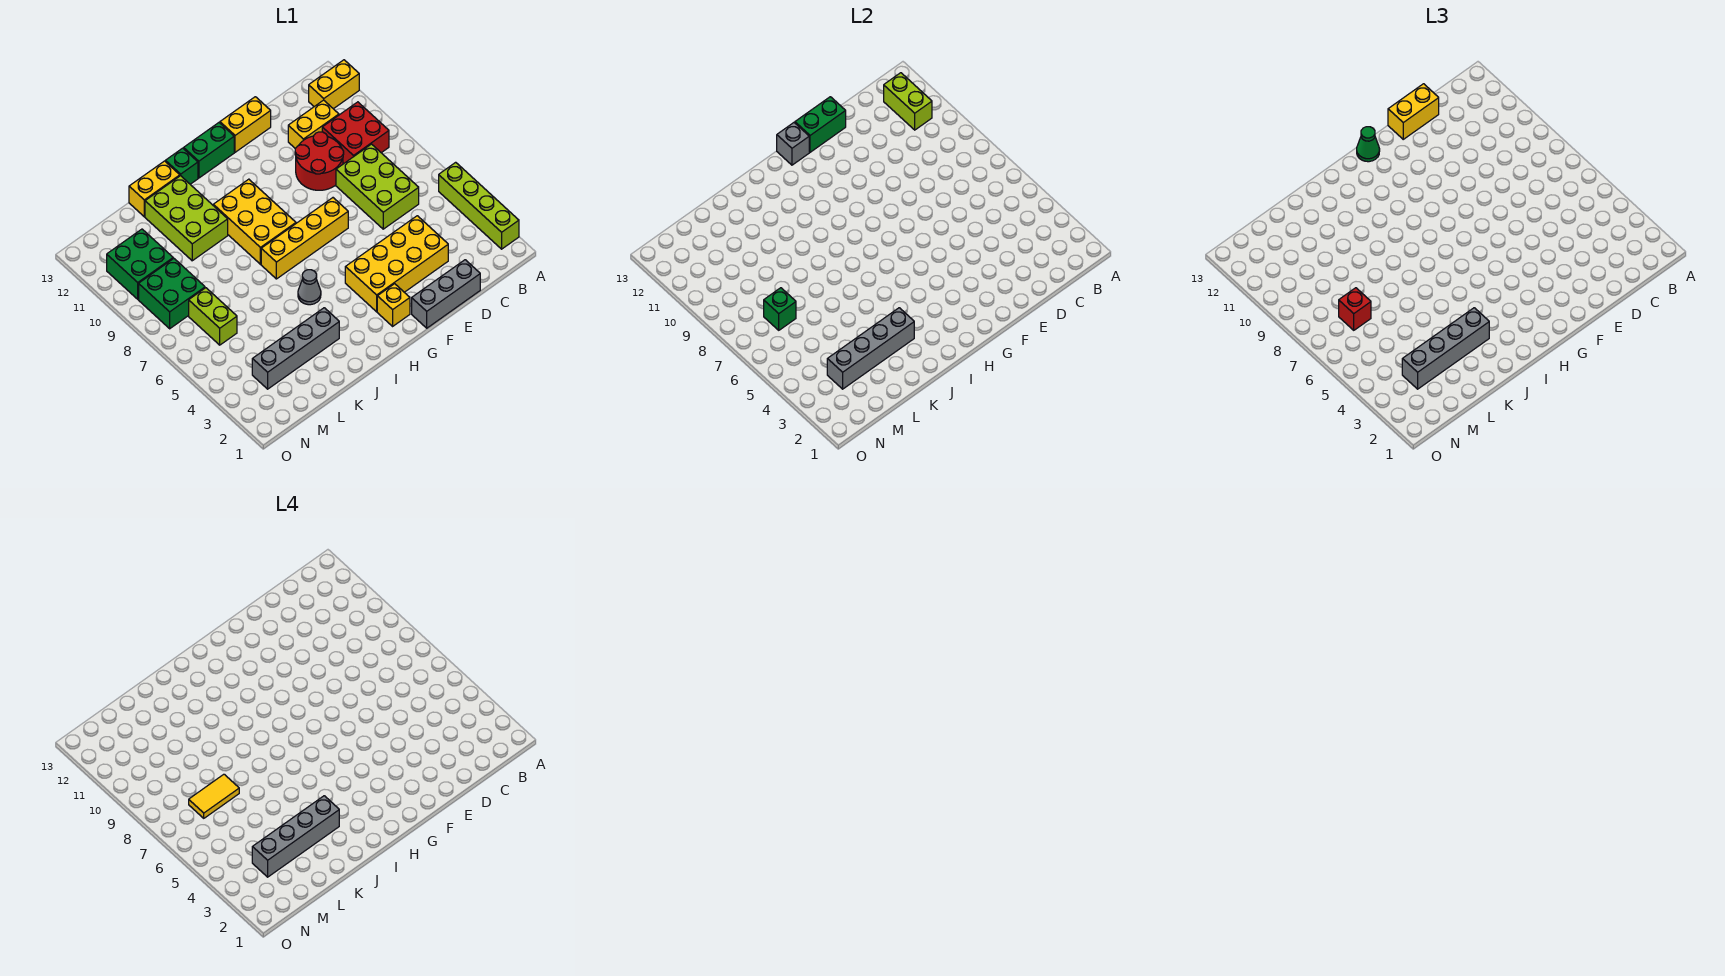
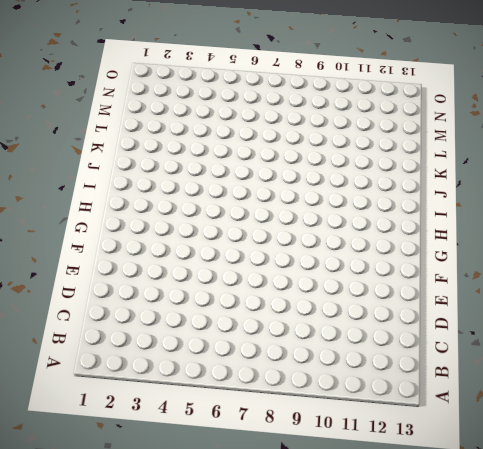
none -> lime 1x4 brick [439,162,519,249]
none -> yellow 1x2 brick [309,60,359,109]
none -> red 2x2 brick [322,102,389,163]
none -> lime 2x3 brick [336,144,419,229]

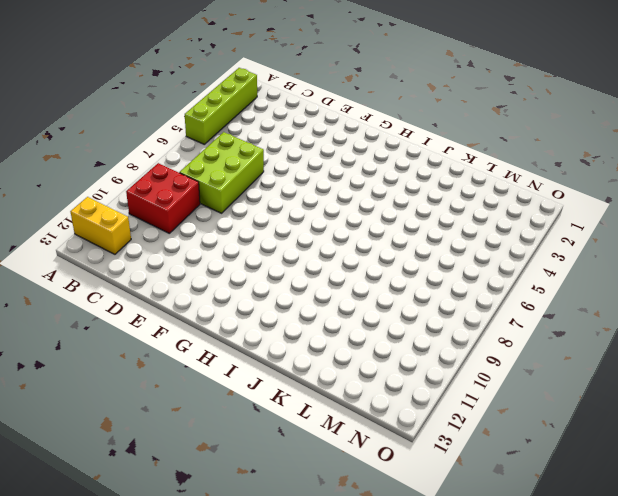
none -> yellow 1x2 brick [288,100,339,149]
none -> grey 1x3 brick [412,260,480,328]
none -> yellow 2x4 brick [345,216,448,312]
none -> red 2x2 round brick [295,132,344,190]

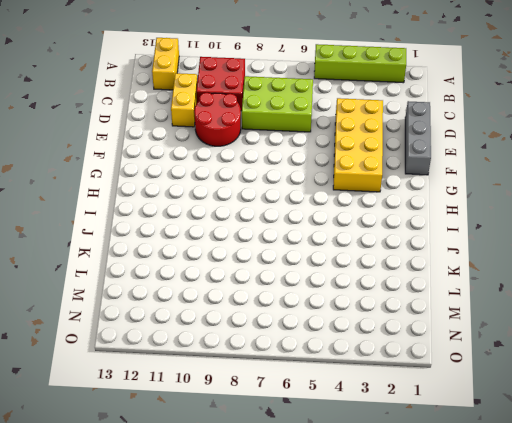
none -> yellow 1x2 brick [220,97,271,152]
none -> yellow 1x4 brick [261,198,348,279]
none -> yellow 1x1 brick [377,284,410,326]
none -> green 1x2 brick [184,123,234,178]

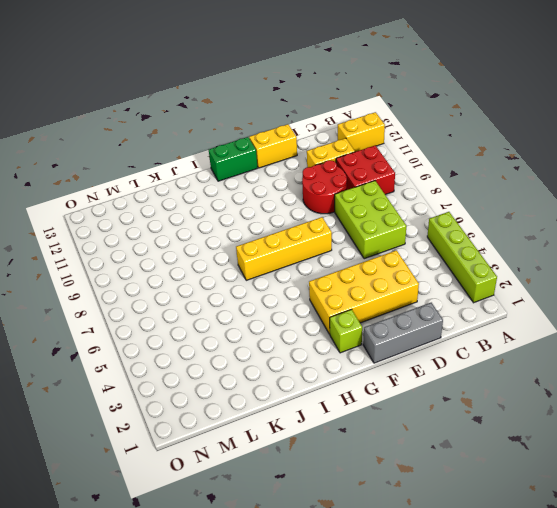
lime 1x1 brick [330,309,362,353] -> yellow 1x1 brick [377,284,410,326]
none -> yellow 2x3 brick [213,179,296,264]
none -> grey 1x1 cone [298,270,321,305]
none -> green 1x1 brick [165,148,198,184]
none -> grey 1x4 brick [252,308,339,389]

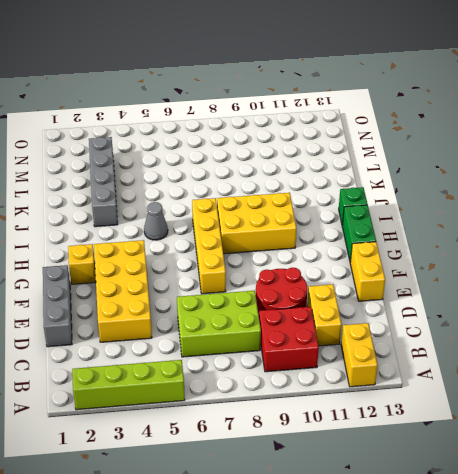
none -> lime 2x3 brick [145,176,228,261]
none -> yellow 1x2 brick [129,161,180,217]
none -> lime 1x2 brick [189,288,237,345]
none -> green 2x2 brick [139,258,205,329]

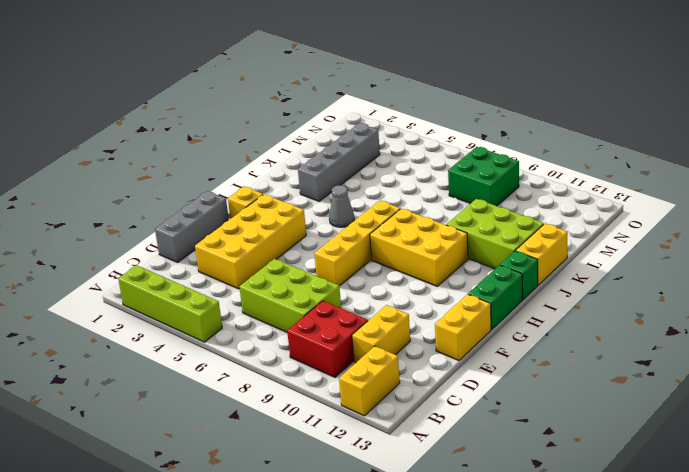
none -> red 2x2 round brick [295,132,344,190]
none -> lime 1x2 brick [189,288,237,345]
none -> green 2x2 brick [107,229,173,299]
none -> lime 1x2 brick [884,73,932,130]

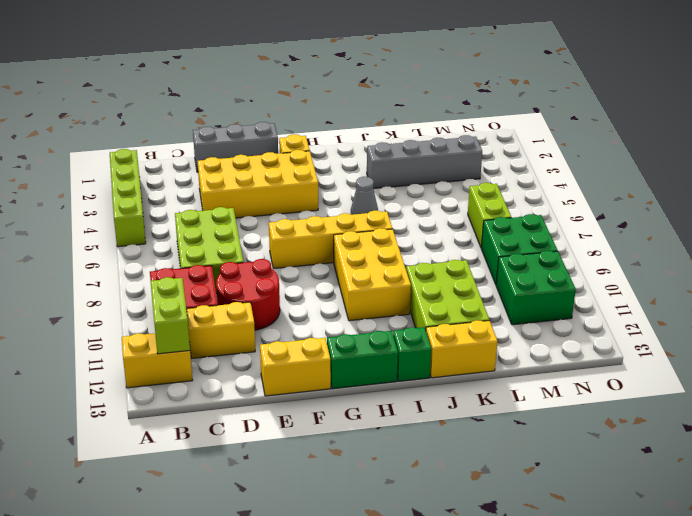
none -> green 1x2 brick [795,97,846,152]
none -> grey 1x1 brick [777,123,809,165]
none -> grey 1x4 brick [827,308,914,389]
none -> green 1x1 brick [764,288,796,330]

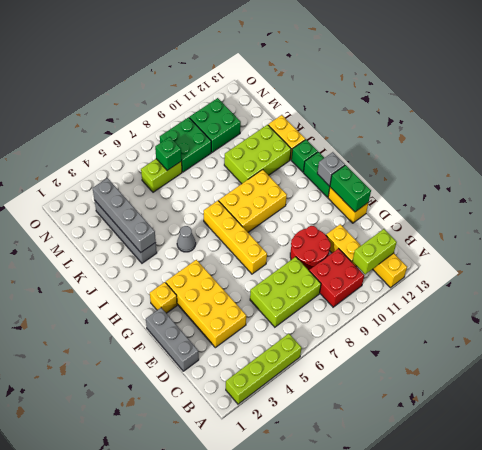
none -> yellow 1x2 brick [1388,84,1439,139]
none -> green 1x1 cone [1357,127,1380,162]
none -> grey 1x4 brick [1402,308,1489,389]
none -> red 1x1 brick [1339,288,1371,330]

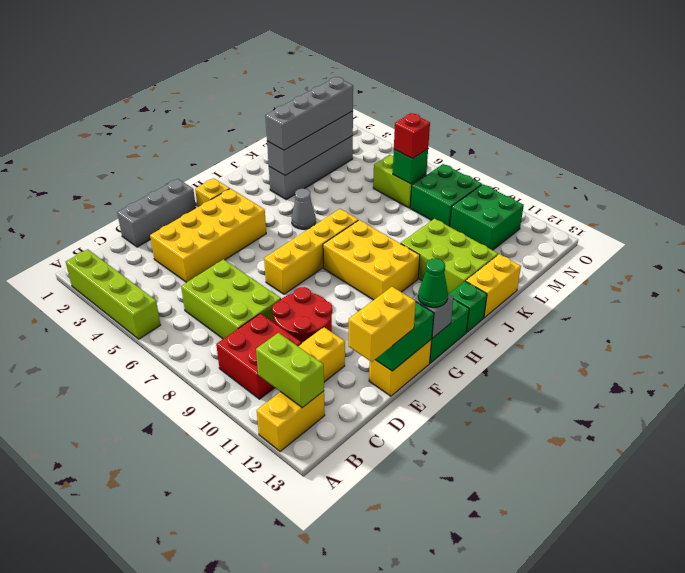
none -> grey 1x4 brick [252,796,339,877]
none -> yellow 1x2 tile [189,774,239,818]

